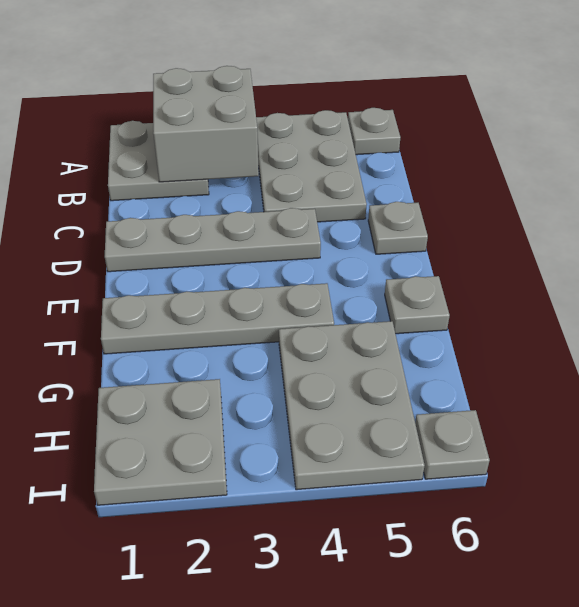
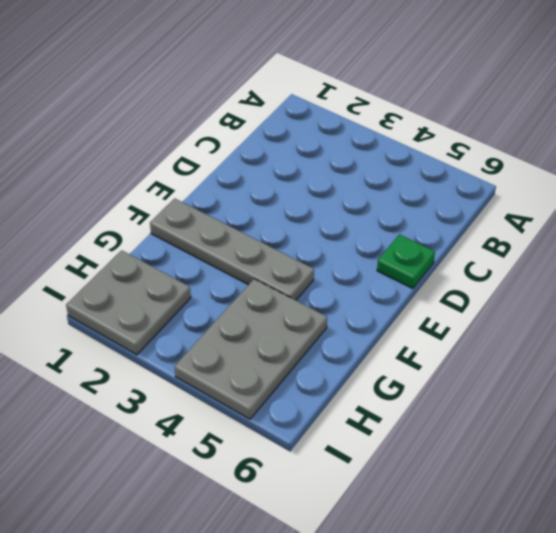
green 1x1 plate [377,234,435,289] -> grey 1x1 plate [368,202,428,254]
none -> grey 2x2 plate [108,121,209,201]
none -> grey 2x3 plate [256,110,367,222]

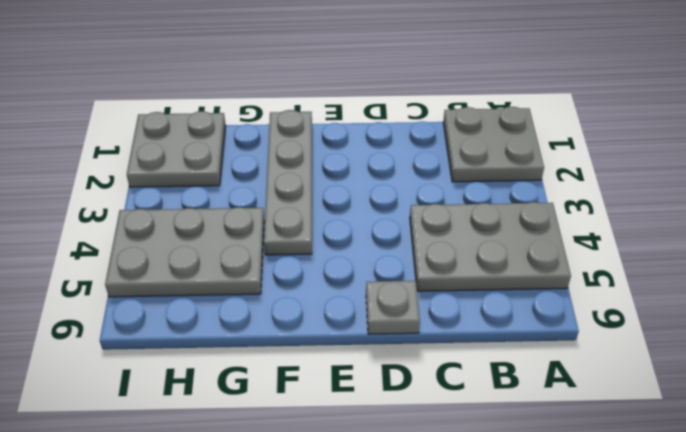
none -> grey 1x1 plate [348,108,401,155]
none -> grey 1x4 plate [105,208,321,272]

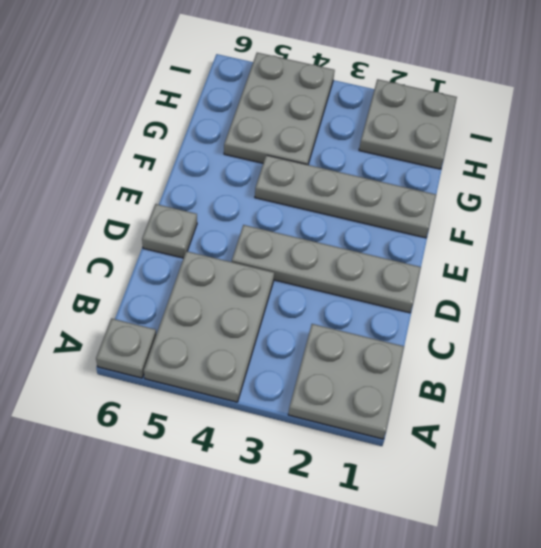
none -> grey 1x1 plate [385,276,450,334]
none -> grey 1x1 plate [415,410,490,479]

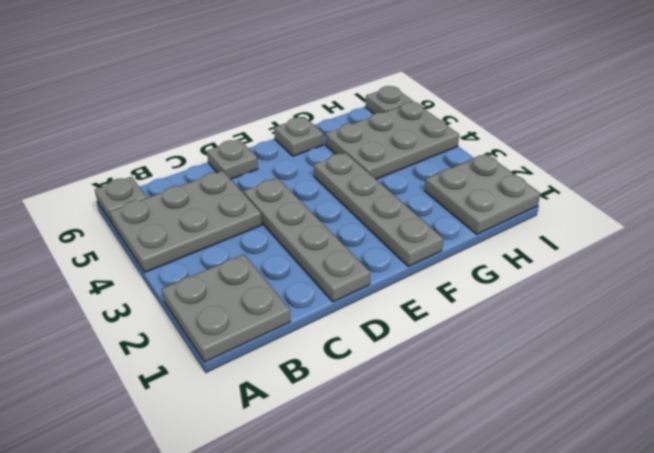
none -> grey 2x2 brick [153,66,259,182]

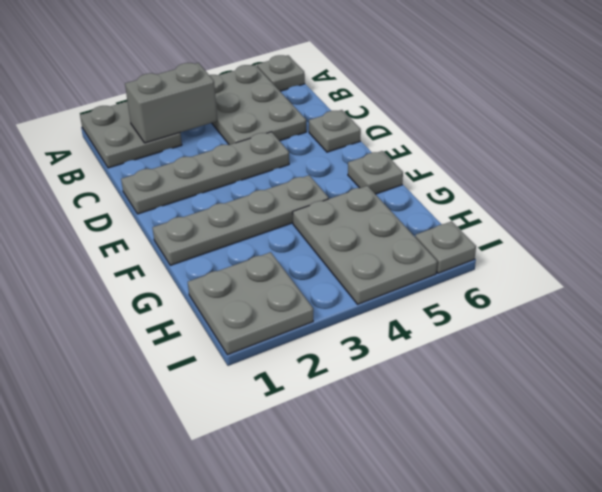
grey 1x2 brick [125,63,217,143] -> grey 2x2 brick [153,66,259,182]

